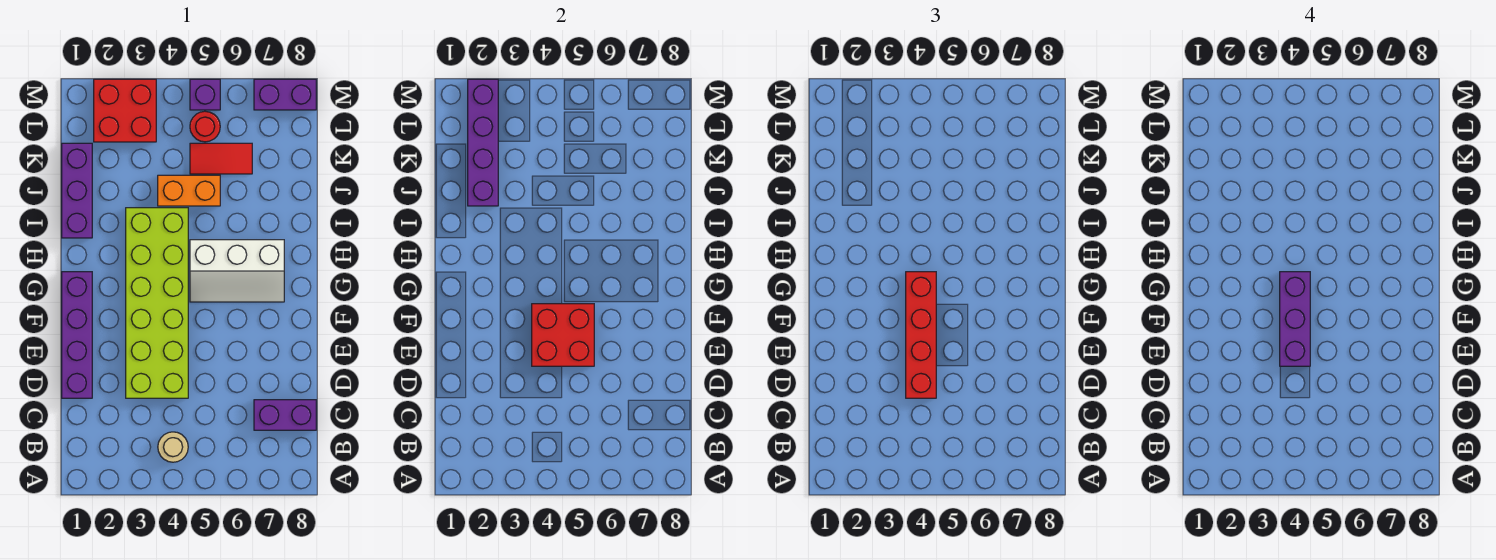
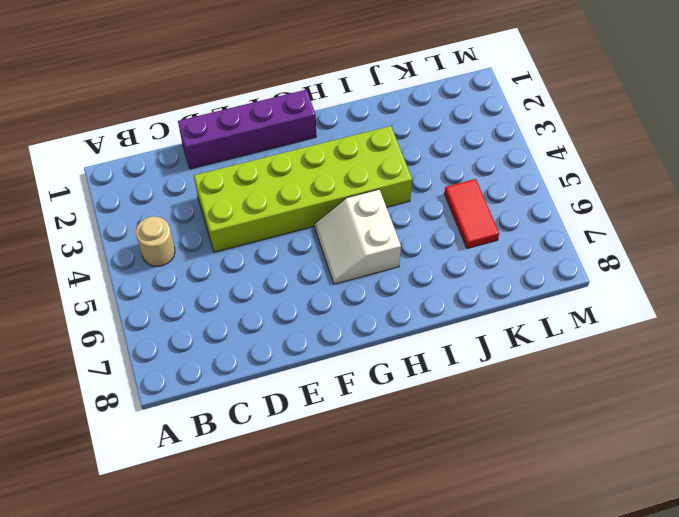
white 2x2 slope [314,189,401,284] -> white 2x3 slope [190,240,284,302]
none -> purple 1x2 brick [254,400,316,430]
none -> purple 1x3 brick [62,143,92,238]
none -> orange 1x2 brick [158,175,220,206]

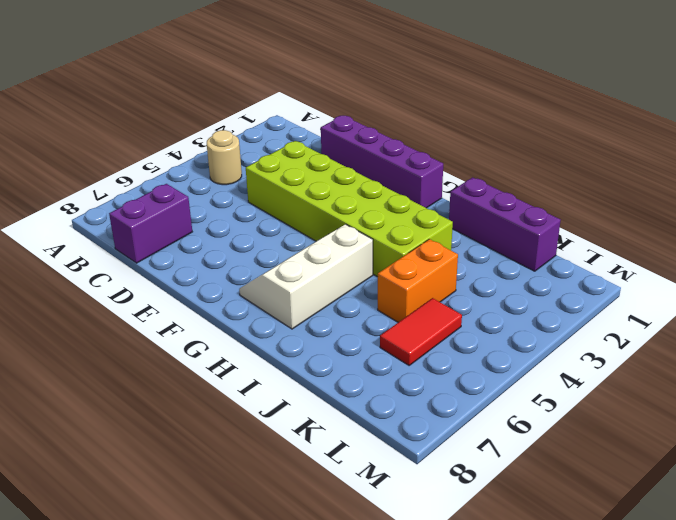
none -> red 2x2 brick [94,79,156,142]
none -> red 1x1 round brick [190,111,220,142]
none -> purple 1x1 brick [190,79,220,110]

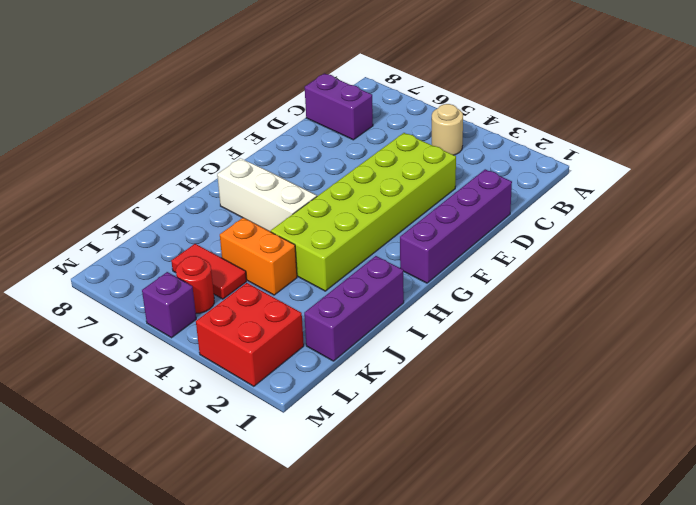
none -> purple 1x2 brick [254,79,316,110]
none -> red 2x2 brick [532,304,594,366]
none -> purple 1x4 brick [468,79,498,206]

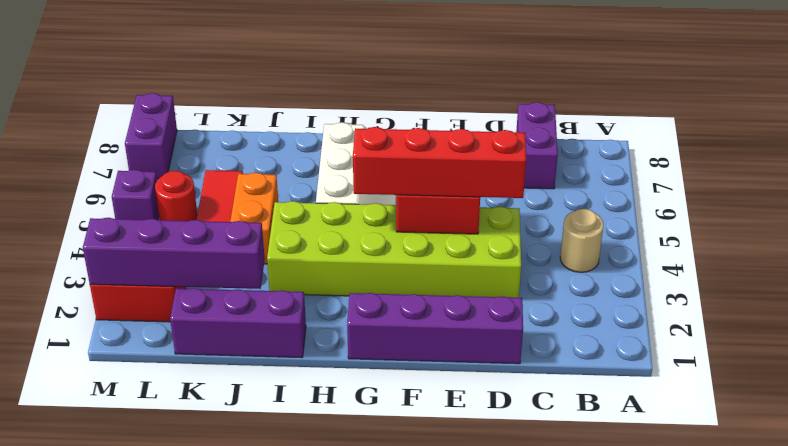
none -> purple 1x3 brick [1280,272,1310,366]

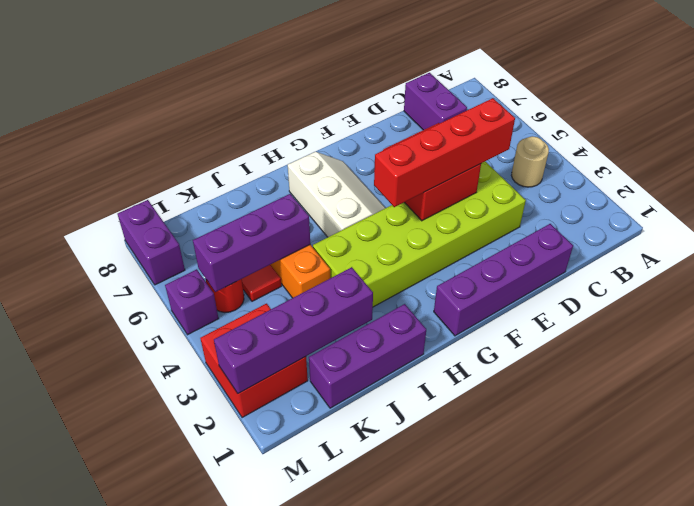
purple 1x3 brick [193,194,310,292] -> purple 1x3 brick moved to [1280,272,1310,366]

